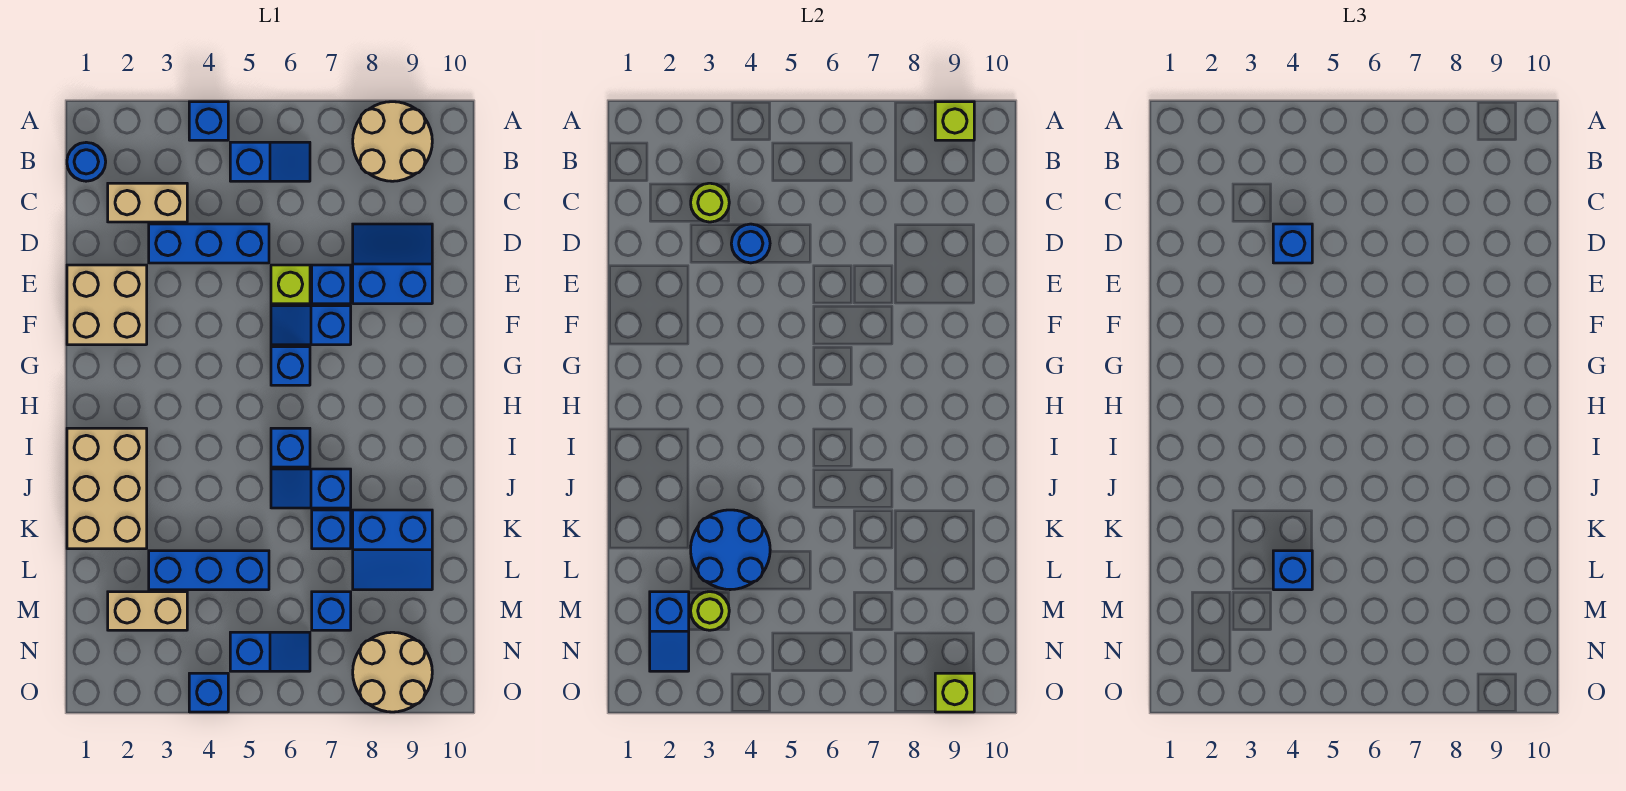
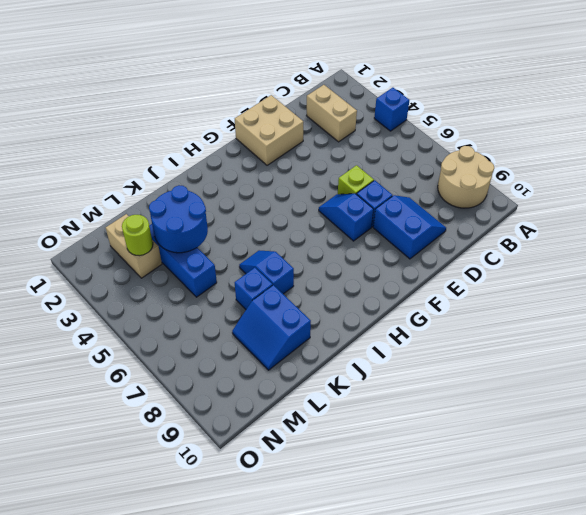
none -> blue 1x1 round brick [67,142,106,181]
none -> blue 1x2 slope [230,142,310,181]
none -> blue 1x3 brick [149,224,269,263]
none -> blue 1x1 brick [271,347,310,385]

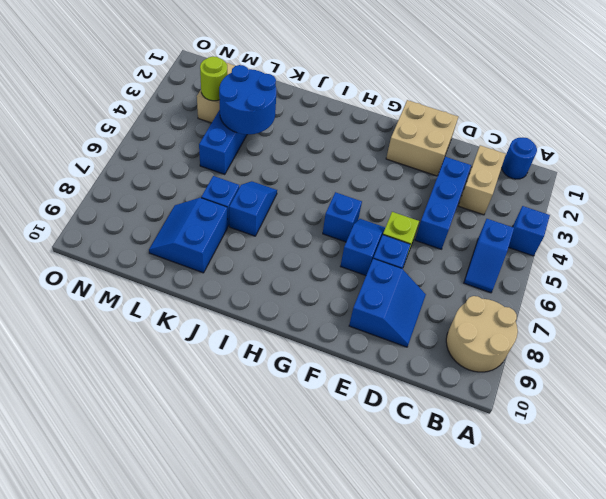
none -> tan 2x3 brick [67,428,147,549]
none -> blue 1x1 brick [271,428,310,467]
none -> blue 1x1 brick [312,592,351,630]
none -> blue 1x2 slope [230,632,310,671]

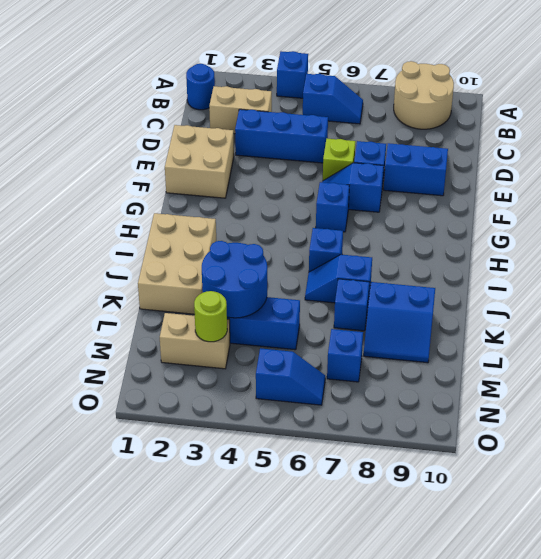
none -> tan 2x2 round brick [353,632,432,712]
none -> blue 1x1 brick [189,673,228,712]
none -> lime 1x1 brick [935,102,974,140]
none -> lime 1x1 round brick [691,183,729,222]

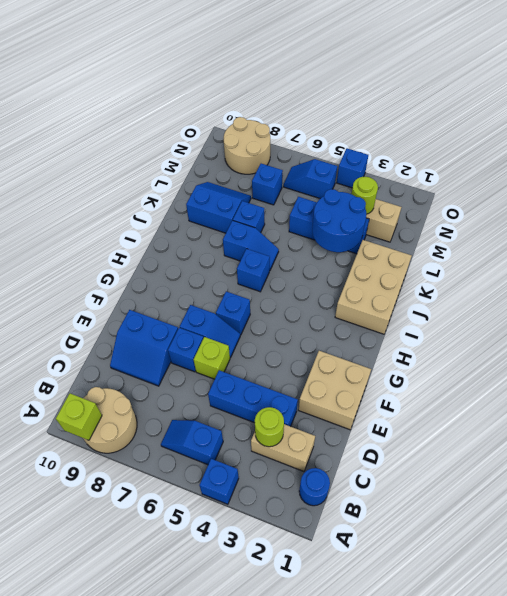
none -> blue 1x1 round brick [731,224,770,263]
none -> blue 1x2 slope [650,592,689,671]
none -> lime 1x1 brick [935,673,974,712]
none -> blue 1x1 brick [1273,224,1312,263]

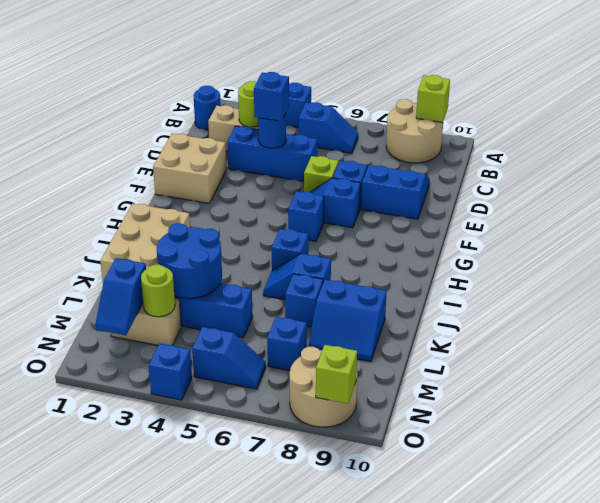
none -> blue 1x1 brick [1273,551,1312,590]

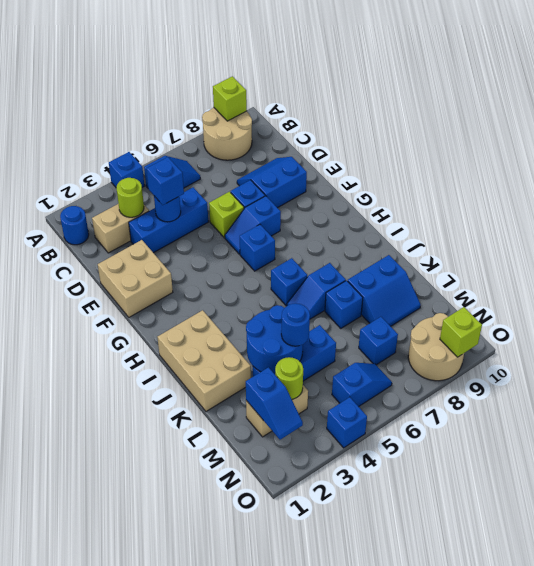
blue 1x1 round brick [281,303,310,346] -> blue 1x1 brick [1273,551,1312,590]

